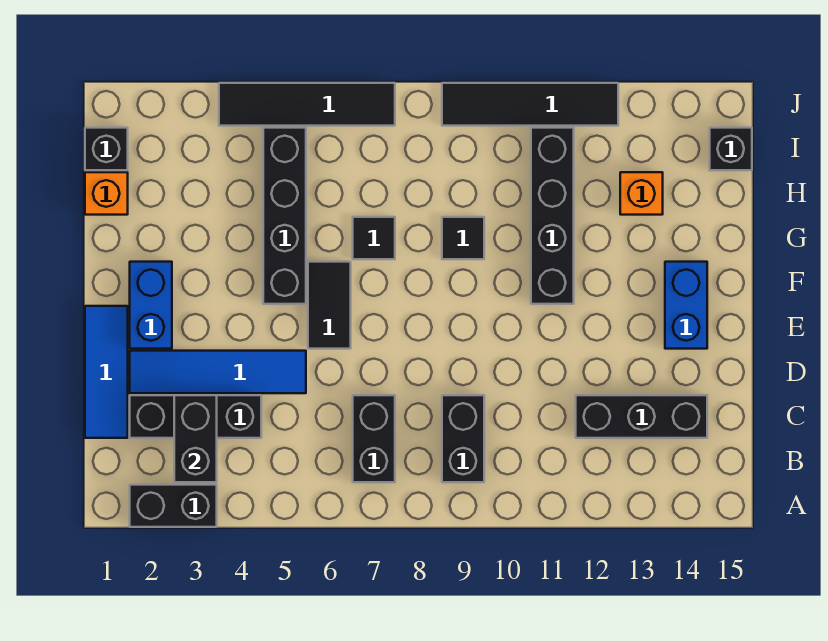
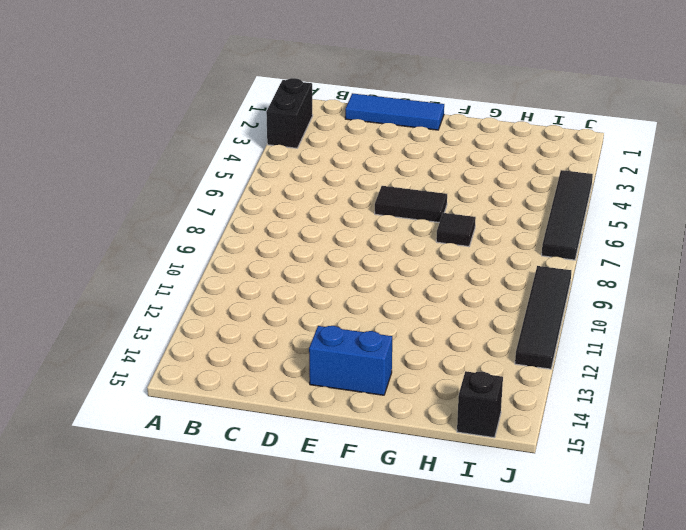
none -> black 1x2 brick [353,395,395,482]
none -> black 1x2 brick [442,395,484,482]
none -> black 1x3 brick [130,395,261,438]

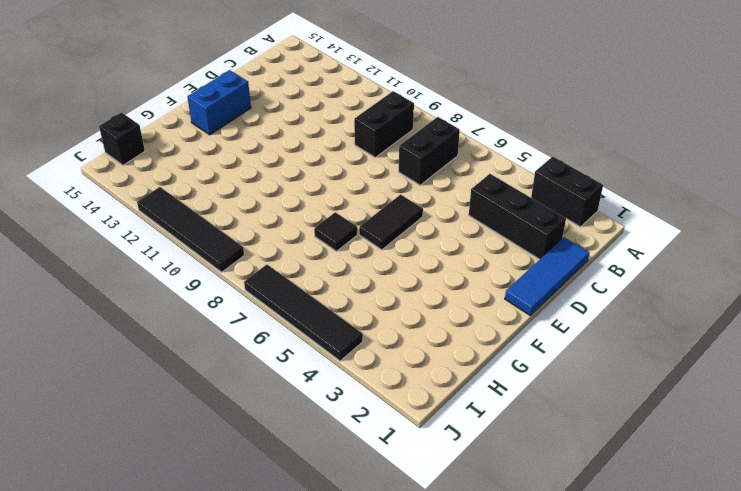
none -> black 1x3 brick [576,395,707,438]
none -> blue 1x4 tile [130,351,306,393]
none -> blue 1x2 brick [130,262,172,349]

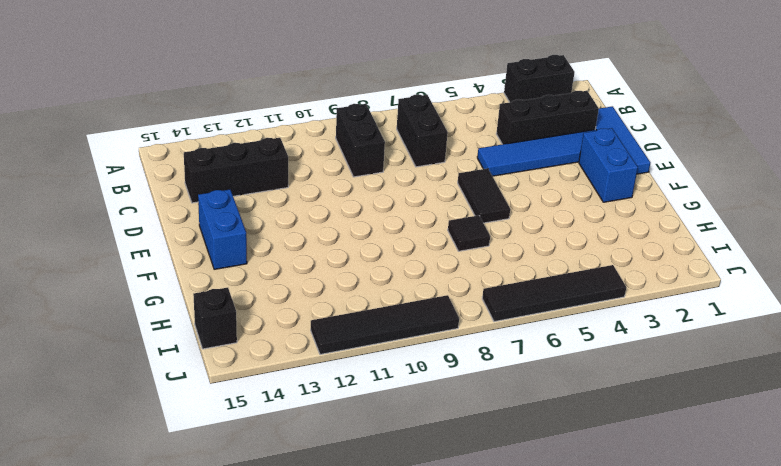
none -> black 1x4 brick [263,128,306,304]
none -> black 1x4 brick [531,128,574,304]
none -> black 1x1 tile [442,217,484,259]

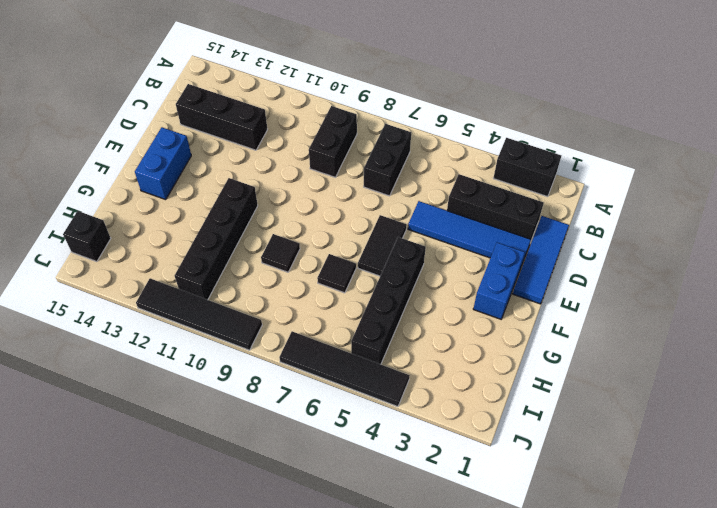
none -> orange 1x1 brick [85,172,128,215]
none -> orange 1x1 brick [620,172,663,215]
none -> black 1x1 brick [85,128,128,170]

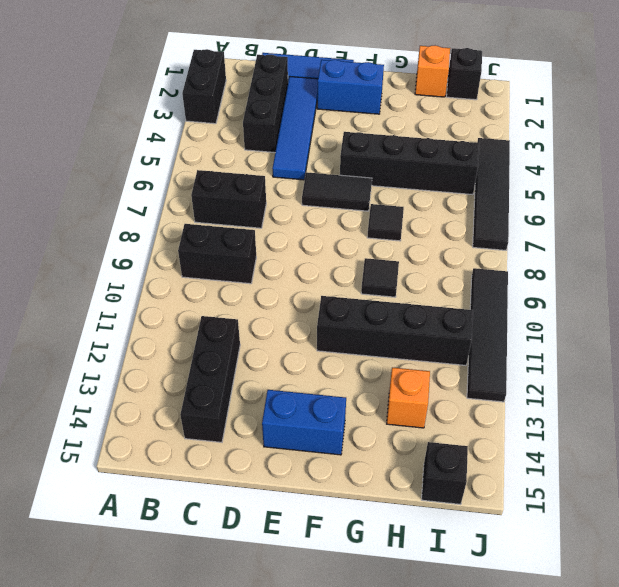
none -> black 1x2 brick [174,395,217,482]

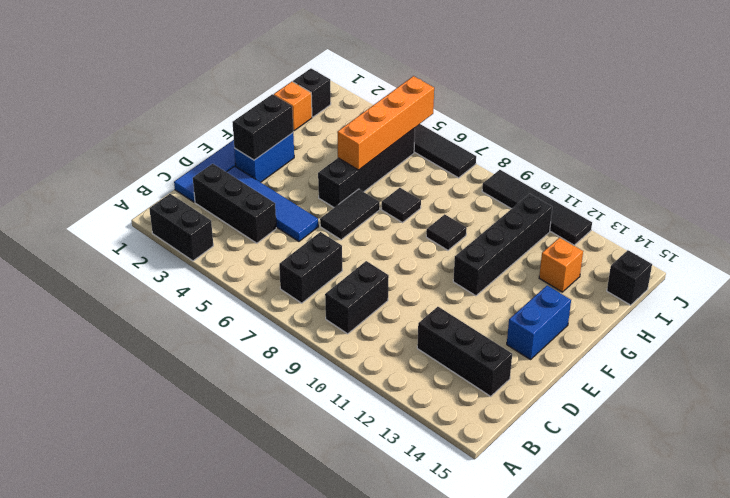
black 1x2 brick [232,94,293,160] -> black 1x2 brick moved to [174,395,217,482]
orange 1x4 brick [337,76,434,170] -> none

